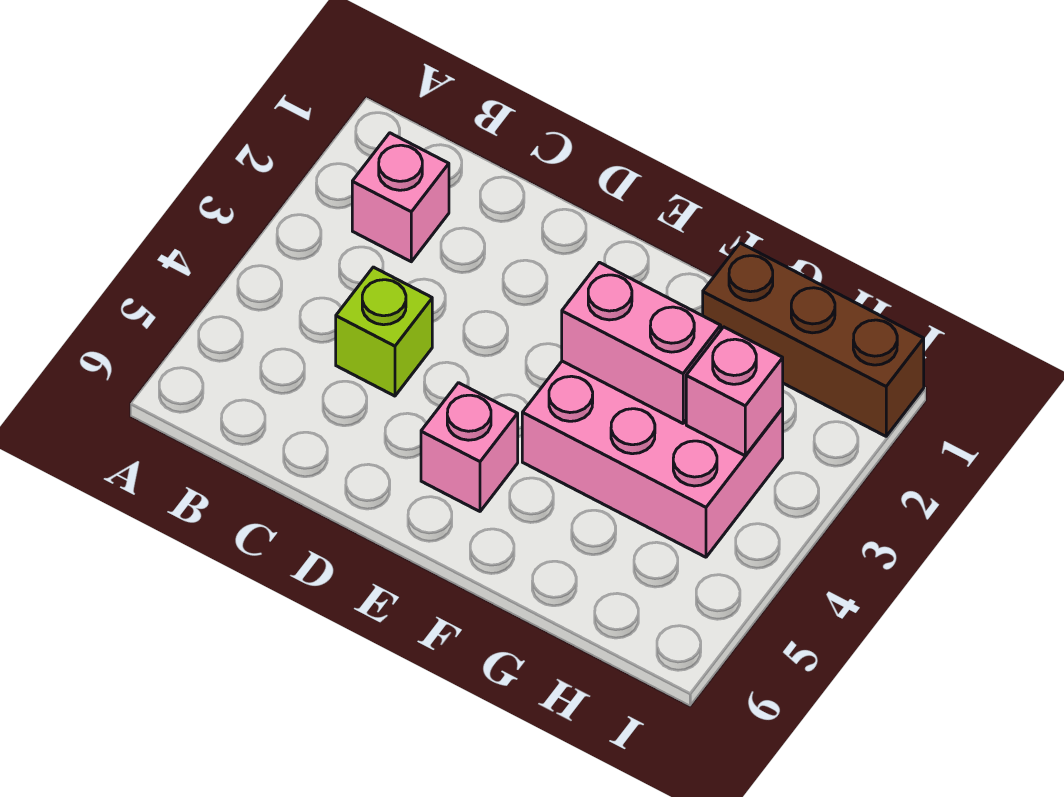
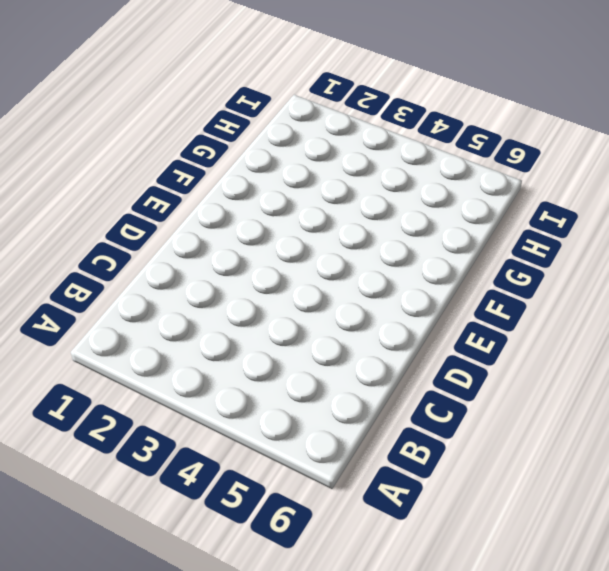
none -> pink 1x1 brick [352,133,449,262]
none -> lime 1x1 brick [336,267,432,396]

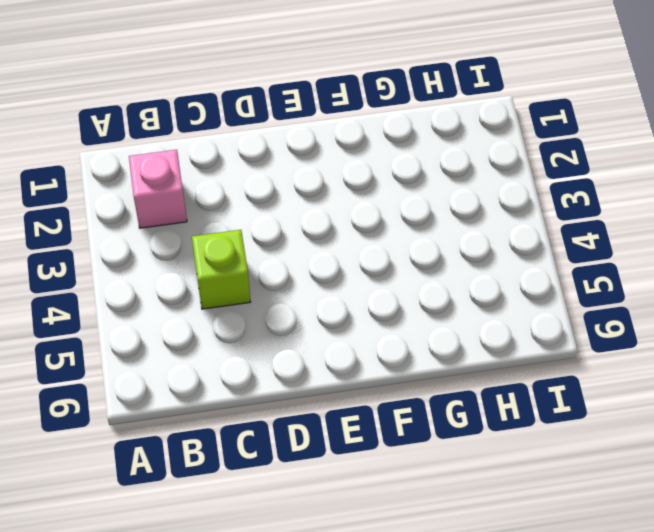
none -> pink 1x1 brick [421,383,518,511]
none -> pink 2x3 brick [522,361,783,557]

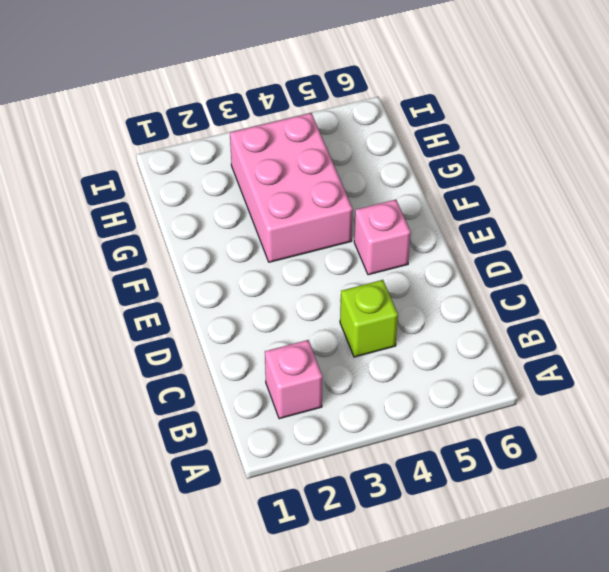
none -> brown 1x3 brick [703,243,924,436]
none -> pink 1x2 brick [562,262,721,423]

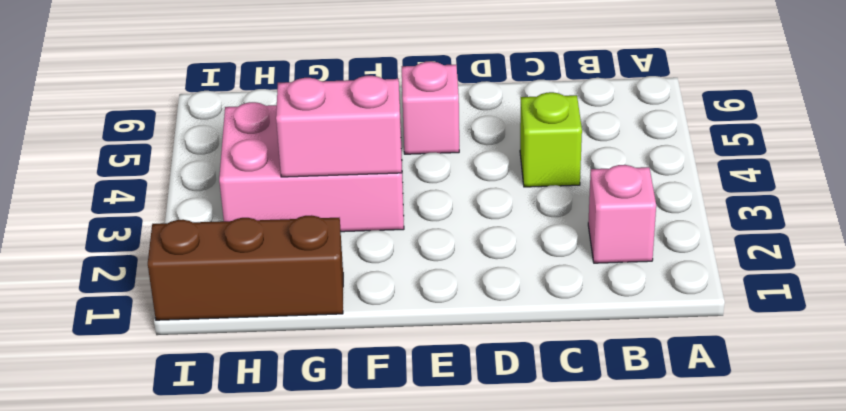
none -> pink 1x1 brick [686,327,783,456]

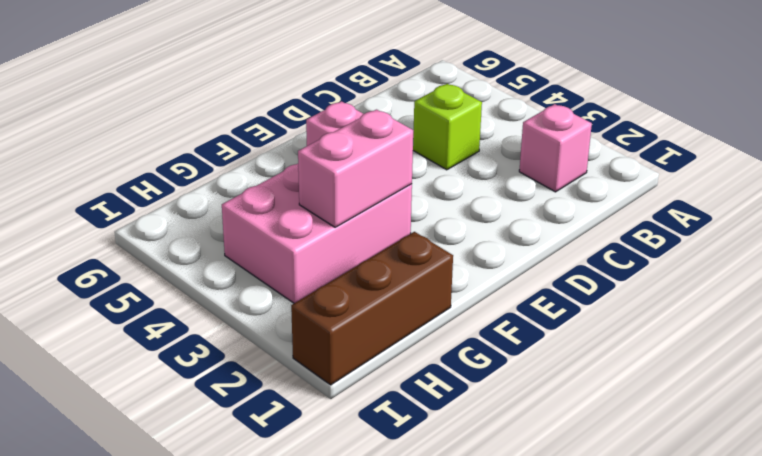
none -> pink 1x1 brick [686,327,783,456]

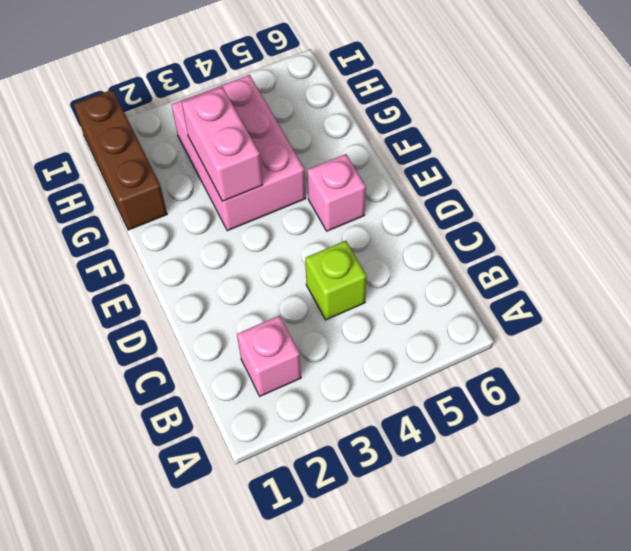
none -> pink 1x1 brick [686,327,783,456]

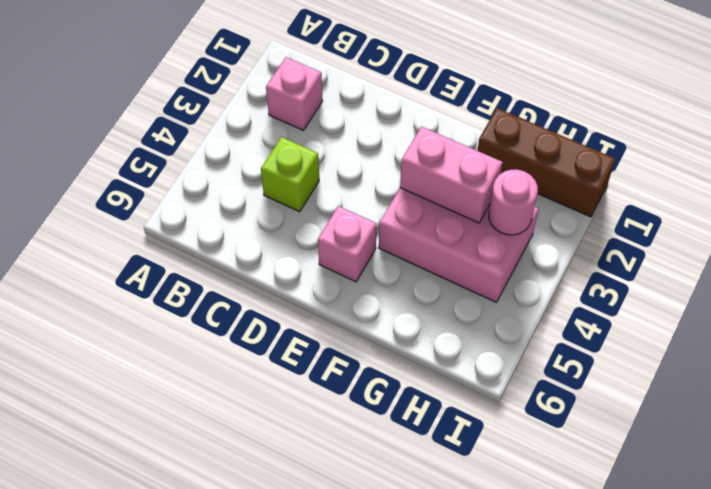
pink 1x1 round brick [489,170,538,235] -> pink 1x1 brick [686,327,783,456]

